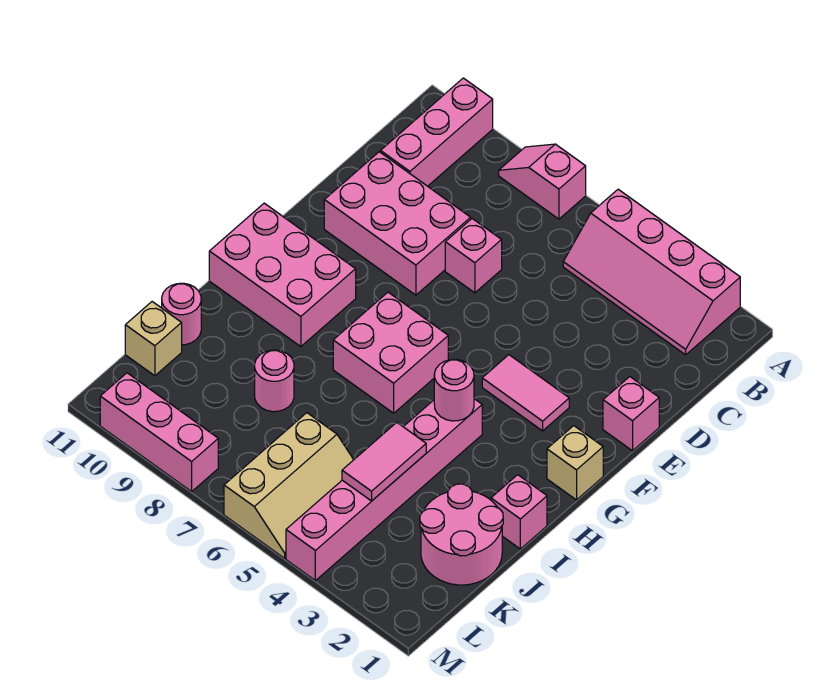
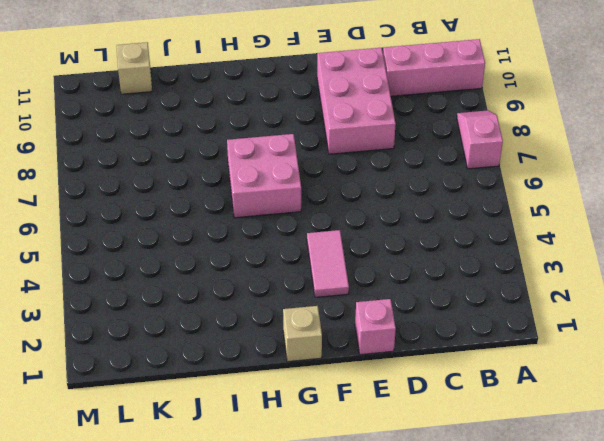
none -> pink 2x4 slope [563,189,740,355]
none -> pink 1x1 brick [445,219,502,293]
none -> pink 2x3 brick [209,203,356,347]

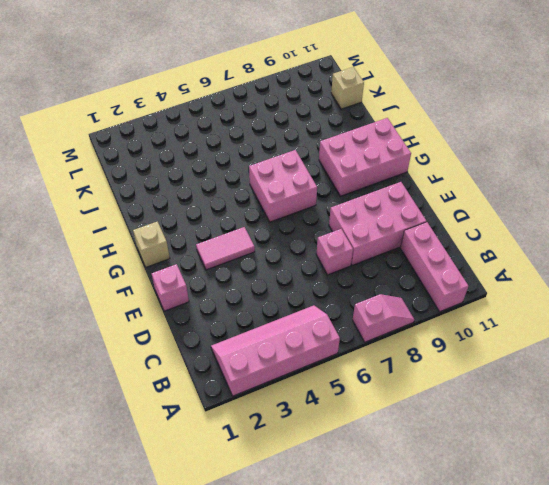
none -> pink 1x6 brick [286,399,482,581]
none -> pink 1x1 brick [491,475,547,549]
none -> pink 2x2 round brick [420,484,503,585]

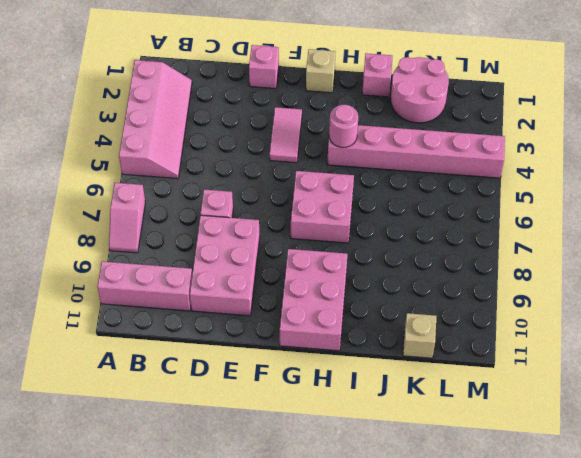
none -> pink 1x1 round brick [255,350,294,412]
none -> pink 1x1 round brick [162,283,201,345]
none -> tan 2x3 slope [224,413,354,558]

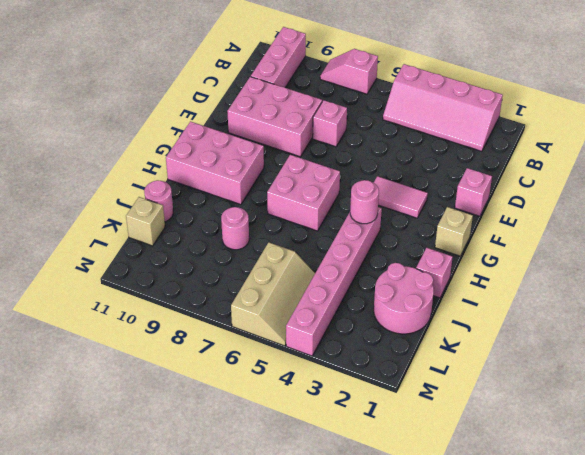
none -> pink 1x3 brick [100,373,218,492]
none -> pink 1x2 tile [342,422,426,501]

